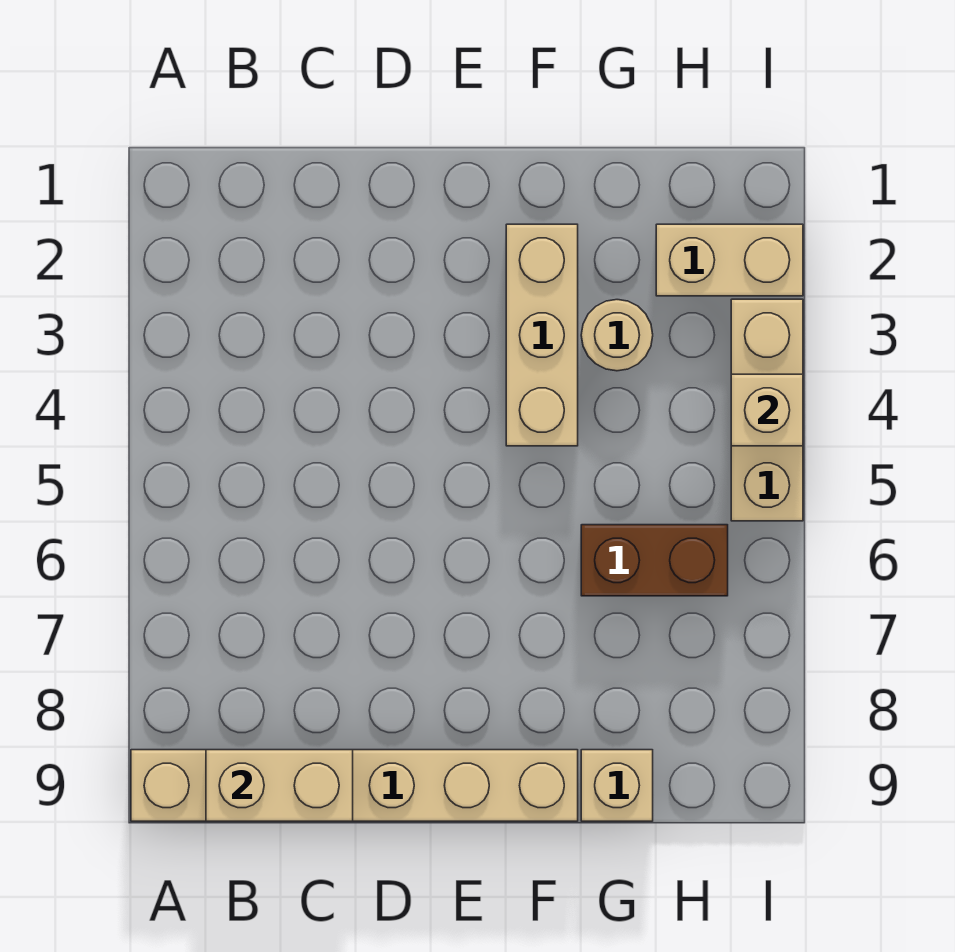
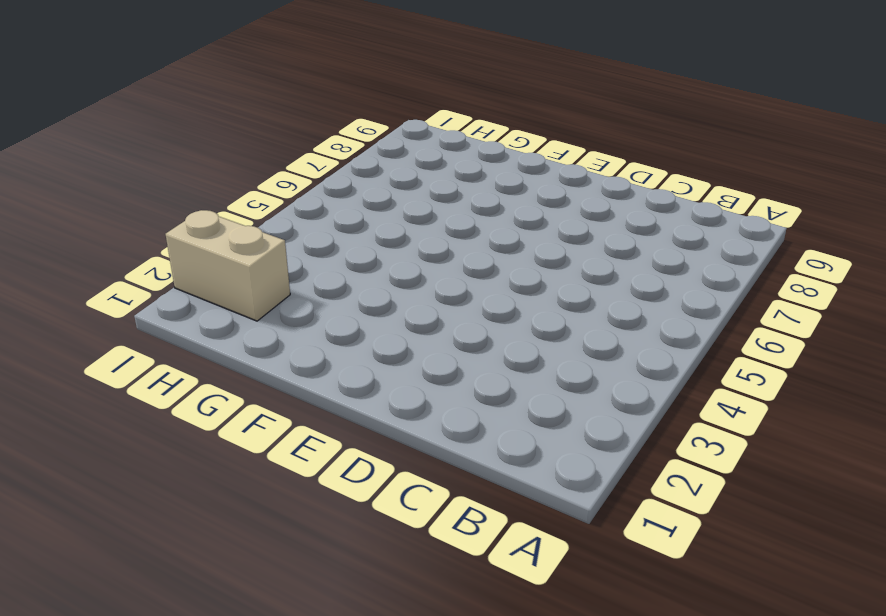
none -> tan 1x6 brick [131,750,578,821]
none -> tan 1x3 brick [506,224,578,446]

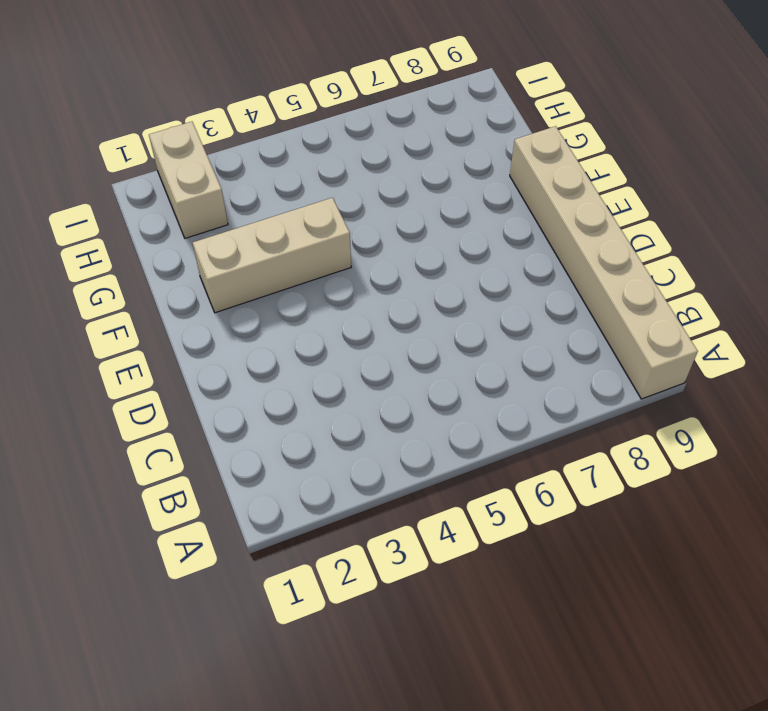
none -> tan 1x1 round brick [581,300,653,371]
none -> brown 1x2 brick [581,525,728,596]

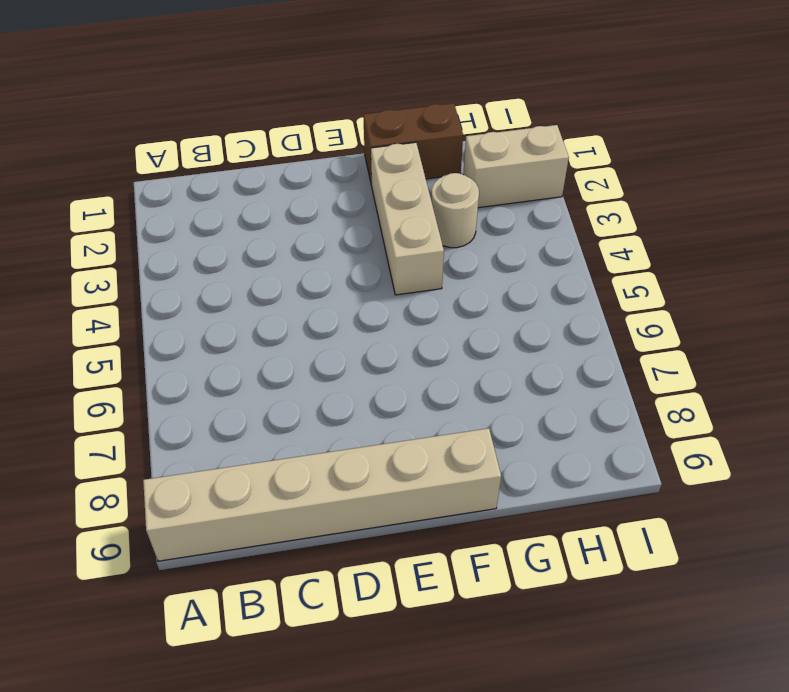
brown 1x2 brick [363,103,463,186] -> brown 1x2 brick moved to [581,525,728,596]
none -> tan 1x1 brick [581,750,653,821]
none -> tan 1x3 brick [731,299,803,521]

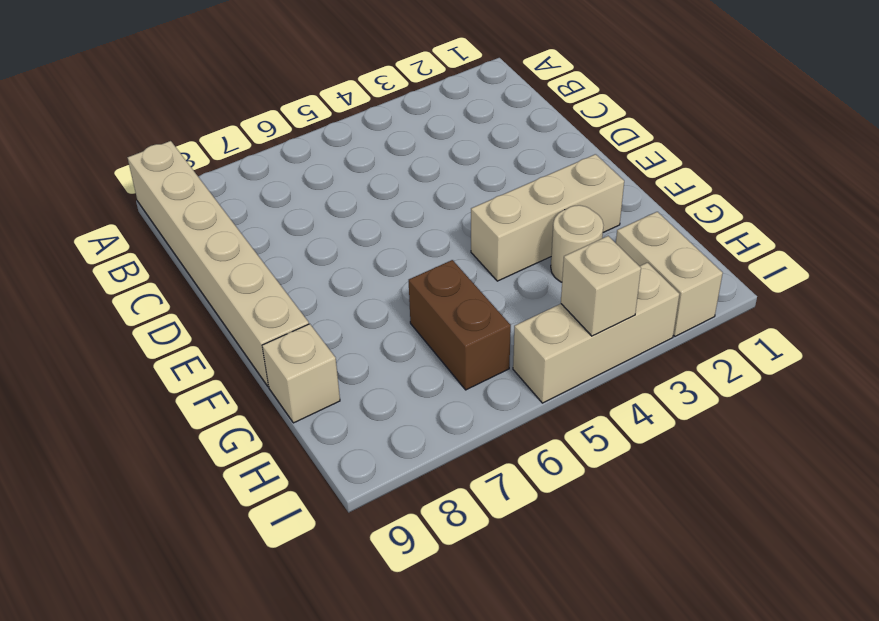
none -> tan 1x2 brick [206,750,353,821]

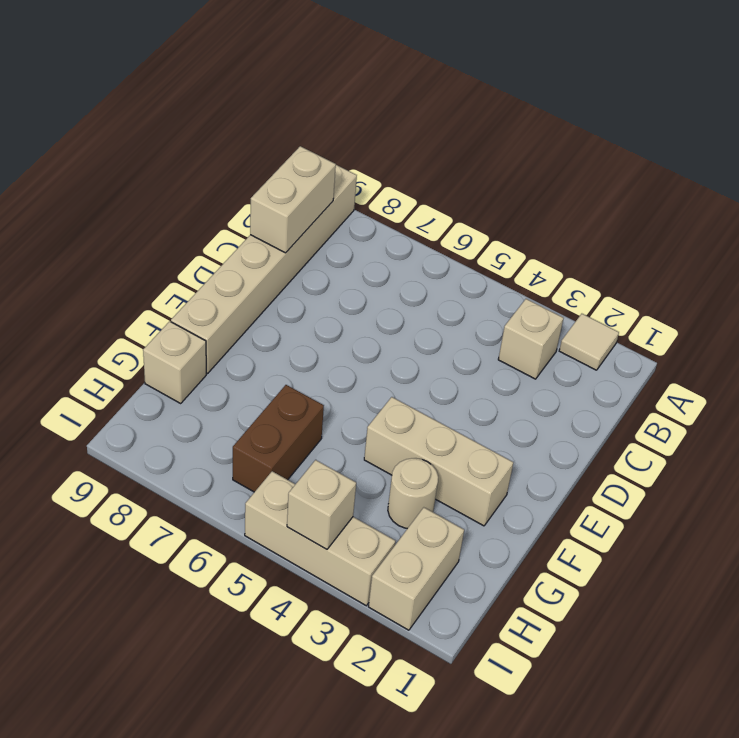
tan 1x1 tile [559,314,619,370] -> none
tan 1x1 brick [498,299,563,379] -> none

